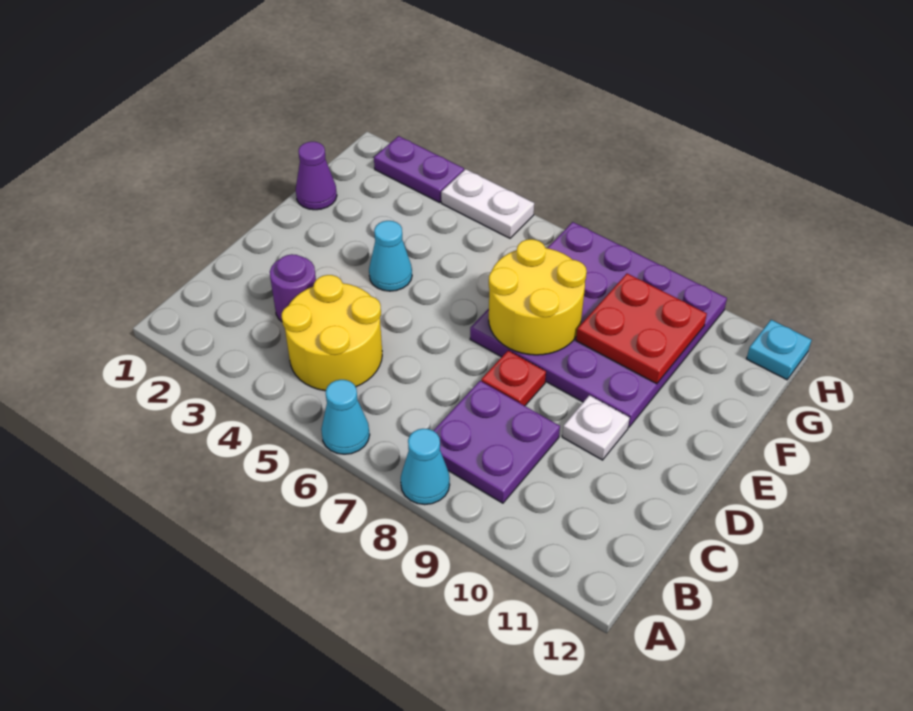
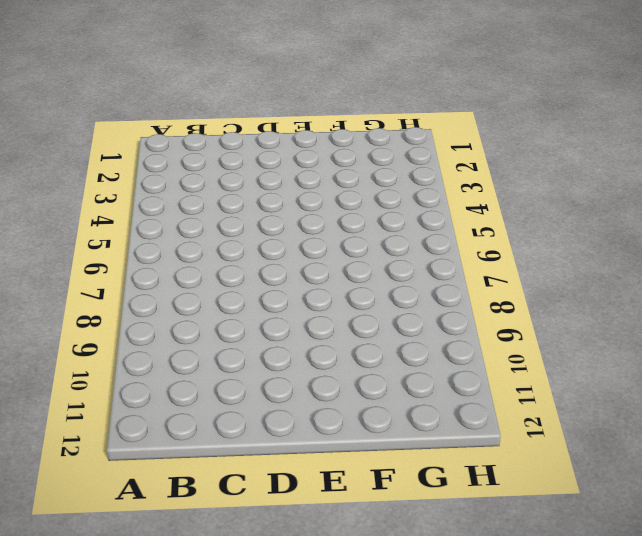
none -> cyan 1x1 cone [321,380,370,454]
none -> cyan 1x1 cone [401,429,450,505]
none -> yellow 2x2 round brick [282,275,382,391]

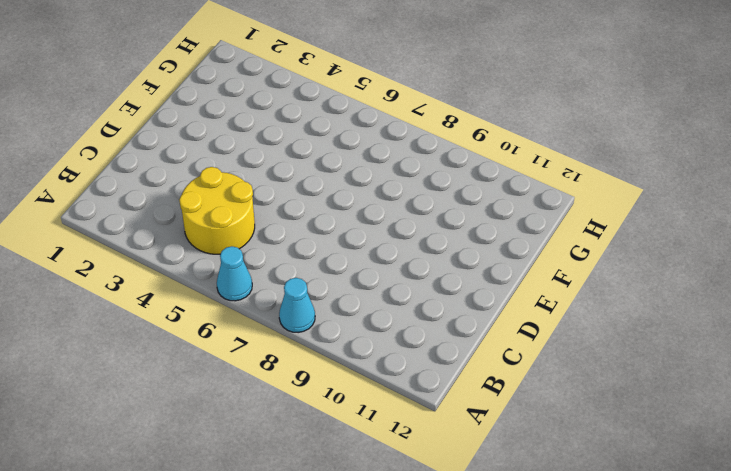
none -> purple 2x2 plate [433,381,560,503]
none -> purple 1x1 round brick [270,254,316,321]
none -> red 1x1 plate [481,351,546,406]

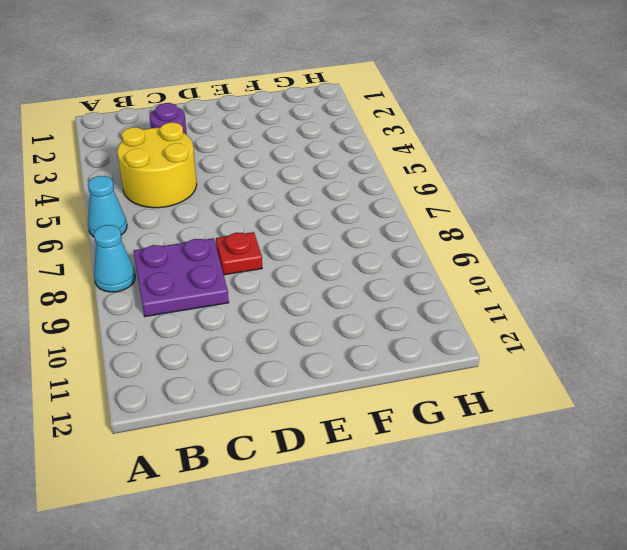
none -> white 1x1 plate [562,395,630,460]
none -> cyan 1x1 cone [369,221,412,291]
none -> purple 4x4 plate [470,222,727,427]

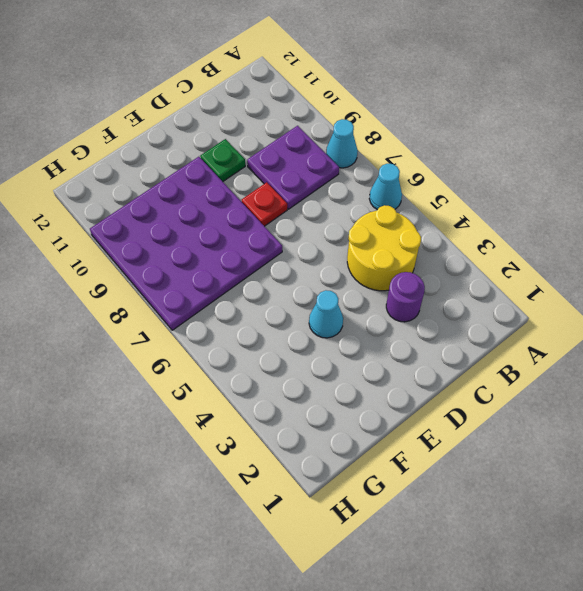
green 1x1 plate [200,139,245,182] -> white 1x1 plate [562,395,630,460]
none -> purple 1x1 cone [296,142,337,210]
none -> purple 1x2 plate [374,136,464,203]
none -> white 1x2 plate [441,169,534,238]

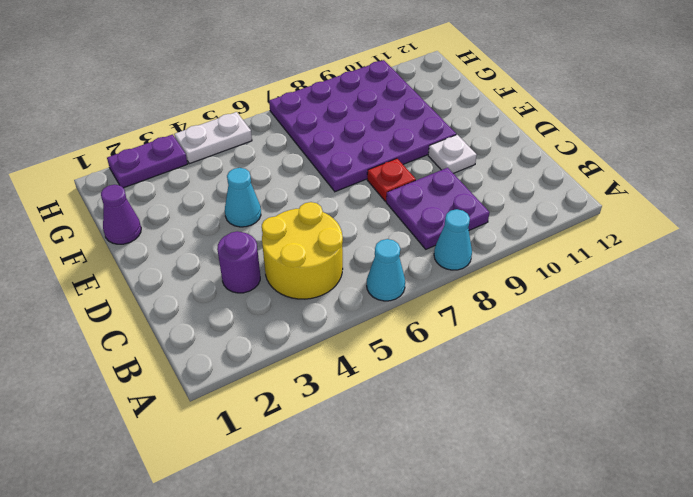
none -> cyan 1x1 plate [747,320,811,380]
none -> yellow 2x2 round brick [489,239,587,355]
none -> red 2x2 plate [576,274,707,384]

